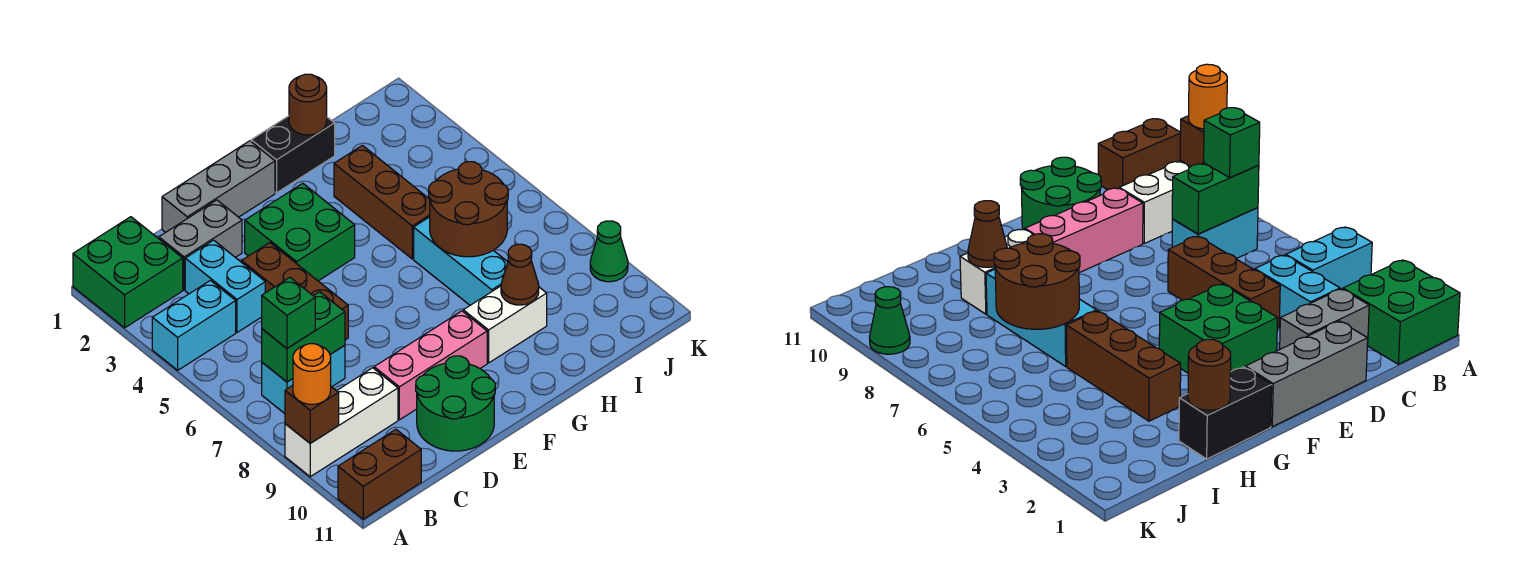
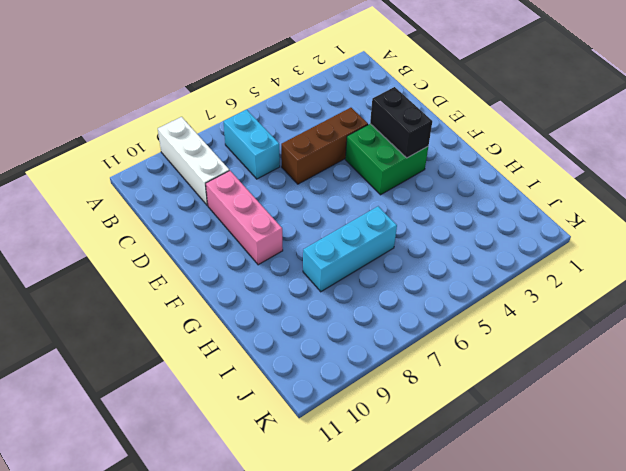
black 1x2 brick [370,87,432,158] -> black 1x2 brick moved to [251,116,335,193]
none -> green 2x2 brick [73,217,183,328]
none -> cyan 1x2 brick [152,280,236,370]
none -> brown 1x2 brick [338,429,421,519]

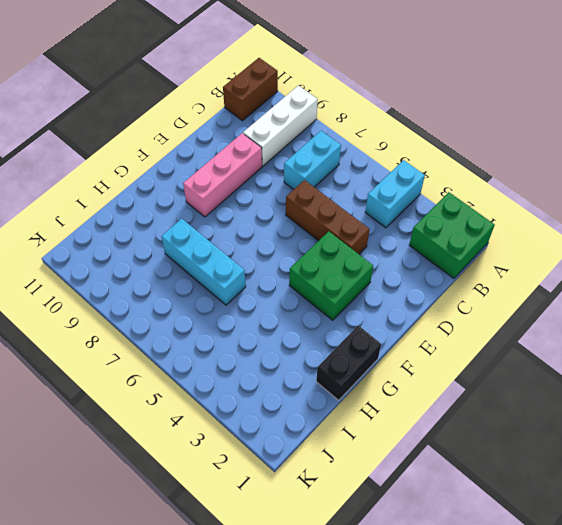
none -> grey 1x2 brick [159,200,242,290]
none -> cyan 1x2 brick [185,240,265,332]
none -> grey 1x3 brick [162,141,275,232]

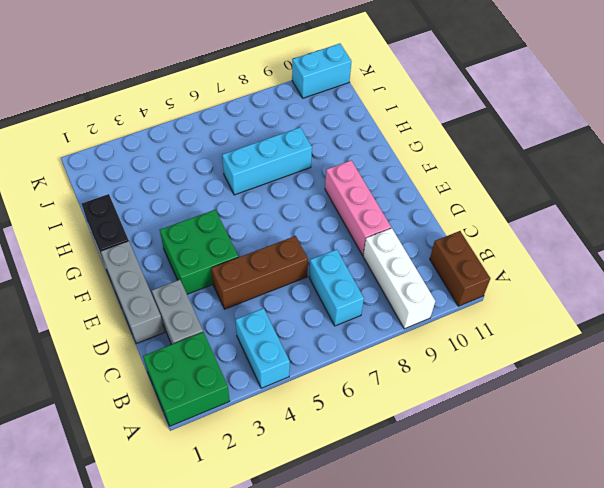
cyan 1x2 brick [292,44,352,98] -> cyan 1x2 brick moved to [185,240,265,332]
none -> green 2x2 round brick [416,356,495,451]
none -> white 1x2 brick [463,286,547,363]
none -> brown 1x3 brick [334,145,430,259]

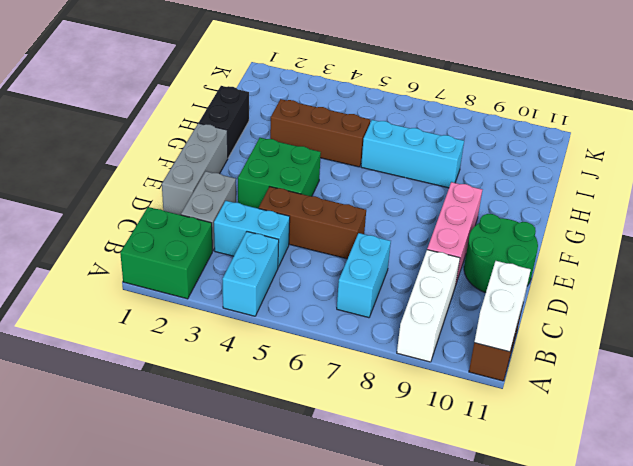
white 1x2 brick [474,261,531,352] -> white 1x2 brick moved to [463,286,547,363]
none -> green 1x1 cone [590,221,628,282]
none -> brown 1x1 brick [285,385,339,443]
none -> green 1x2 brick [262,292,345,382]

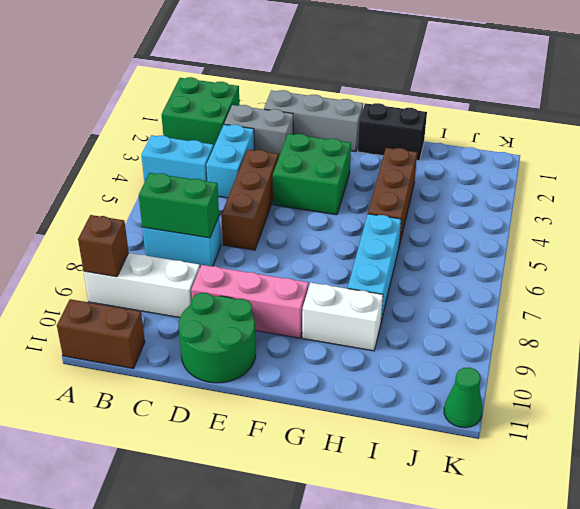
green 1x1 cone [444,368,483,428] -> green 1x1 cone moved to [590,221,628,282]
none -> brown 1x1 round brick [289,74,327,135]
none -> brown 2x2 round brick [429,162,508,257]
none -> brown 1x1 cone [501,244,539,305]

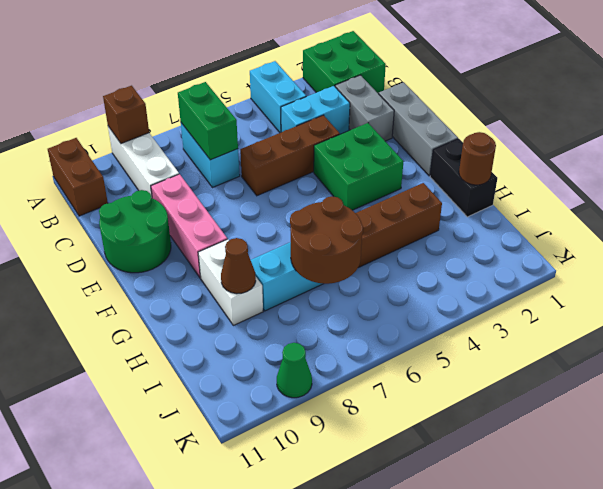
none -> orange 1x1 round brick [293,344,331,404]
none -> green 1x1 brick [262,278,315,348]

